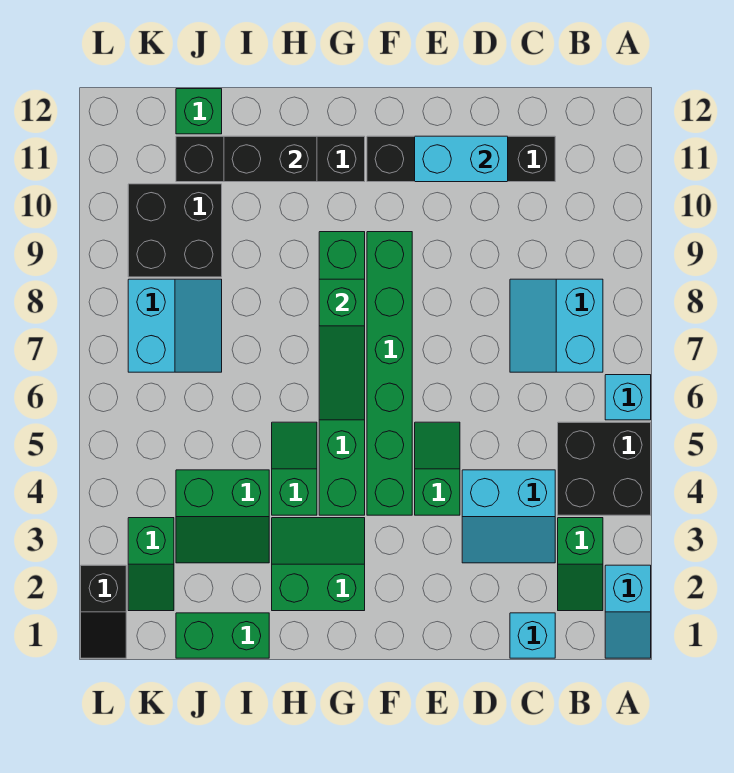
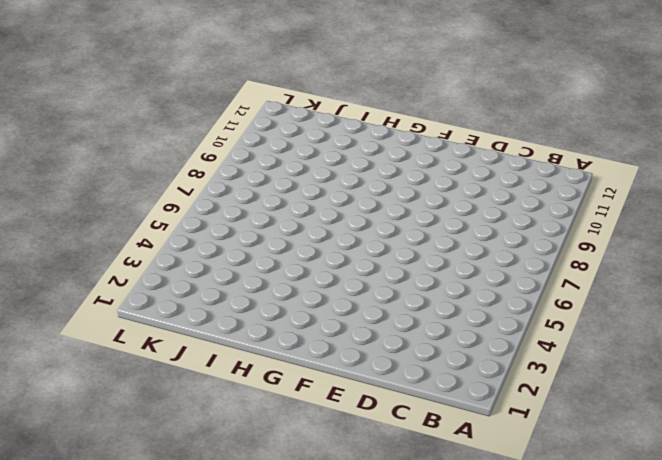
none -> cyan 1x2 slope [605,565,651,658]
none -> black 2x2 brick [558,422,651,515]
none -> cyan 1x1 brick [605,375,651,420]

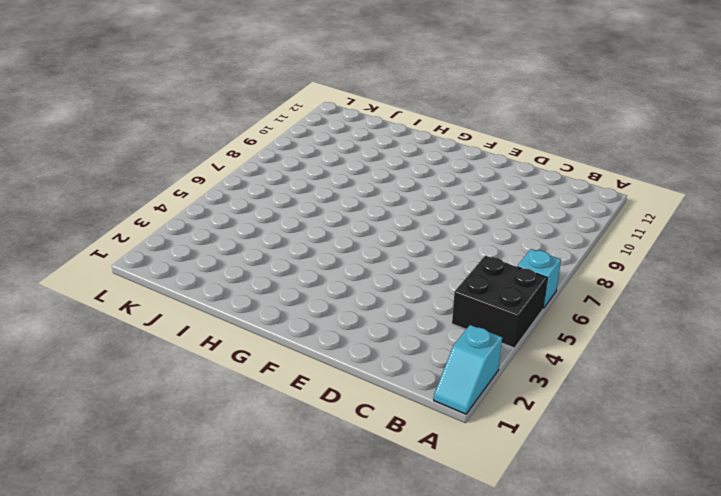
none -> green 1x2 slope [558,518,603,611]
none -> cyan 2x2 slope [510,279,603,372]
none -> cyan 1x1 brick [510,613,555,658]

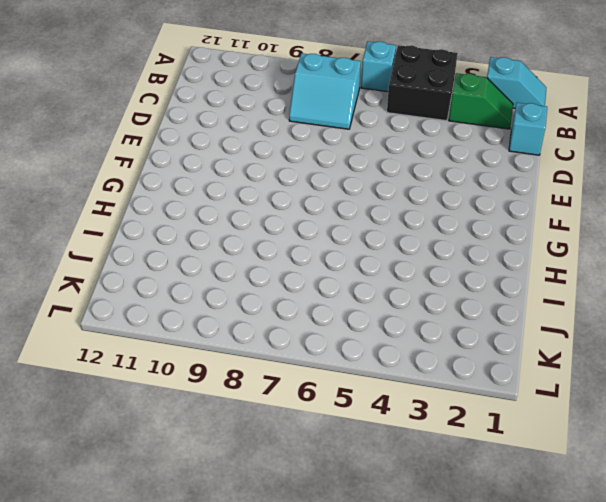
none -> cyan 2x2 slope [462,470,555,563]
none -> black 1x4 brick [367,136,555,182]
none -> green 1x2 slope [415,422,460,515]

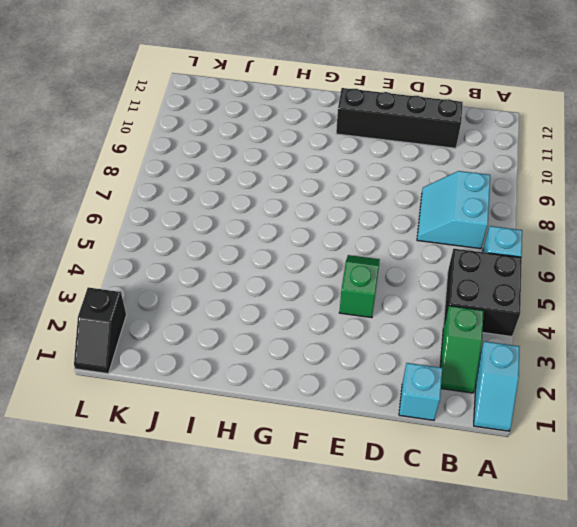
none -> cyan 2x2 slope [462,470,555,563]
none -> green 1x6 brick [367,232,412,515]
none -> green 2x2 slope [272,518,365,611]

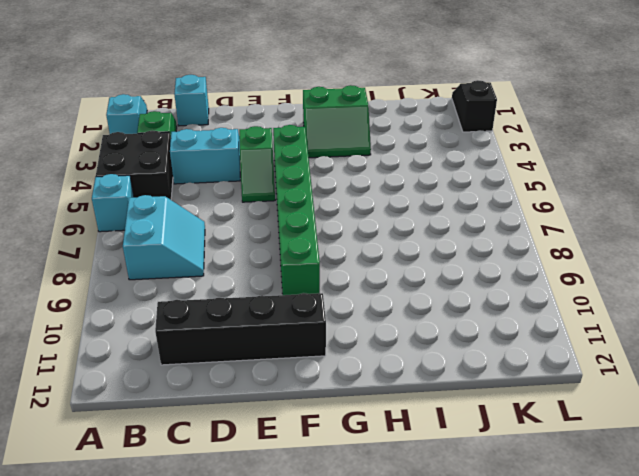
none -> green 1x6 brick [319,232,365,515]
none -> black 1x4 brick [176,136,365,182]
none -> green 1x2 slope [272,422,317,515]

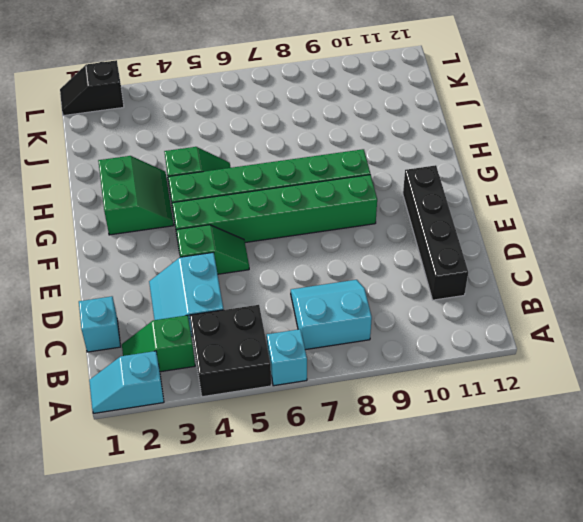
none -> black 1x4 brick [176,136,365,182]
none -> green 1x2 brick [176,613,269,658]
none -> green 2x2 slope [176,470,269,563]

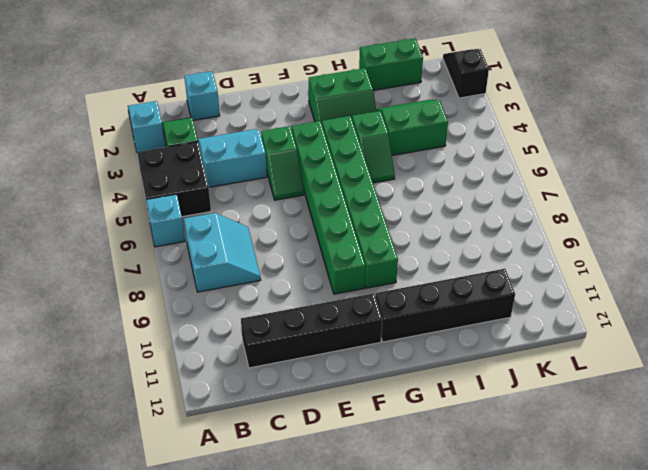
none -> cyan 2x2 slope [128,279,222,372]
none -> black 2x2 brick [128,184,222,277]
none -> green 1x1 brick [176,89,222,134]

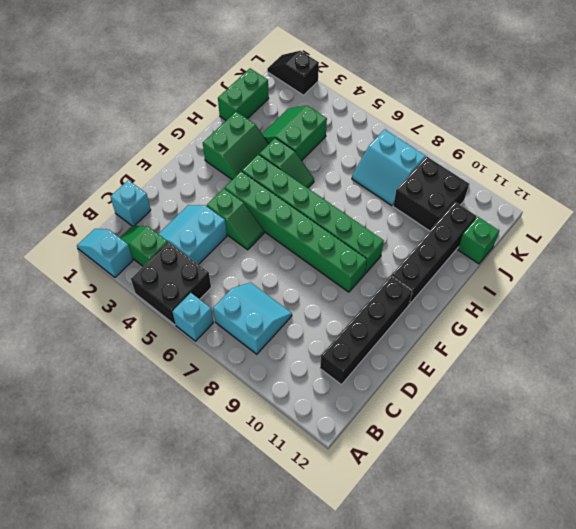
none -> green 1x2 slope [128,518,174,611]
none -> cyan 1x2 brick [415,136,508,182]
none -> green 1x3 slope [319,279,365,420]

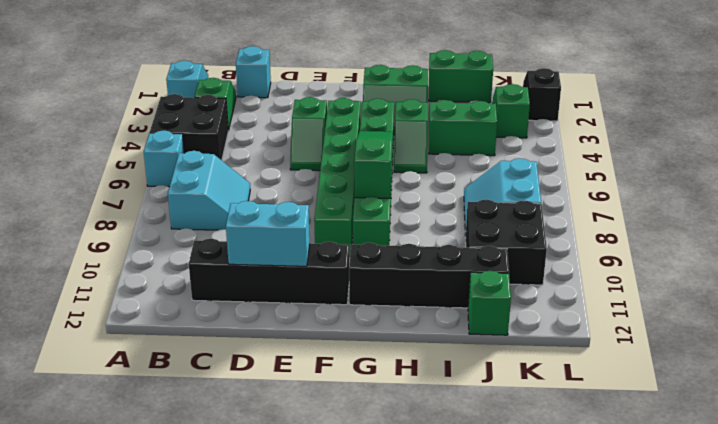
none -> cyan 2x2 slope [462,470,555,563]
none -> black 1x2 brick [224,136,317,182]

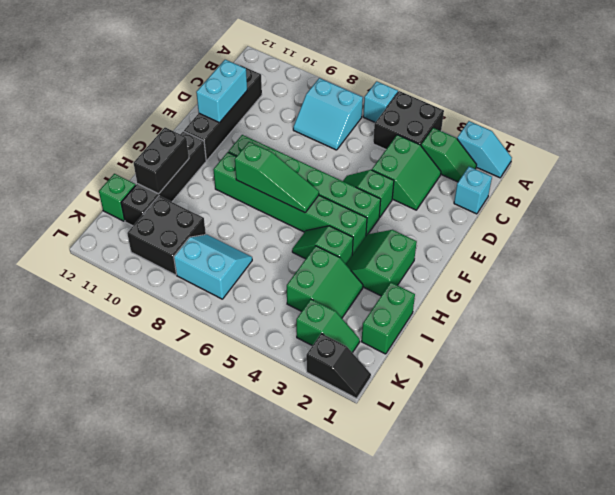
green 2x2 slope [372,135,441,210] -> cyan 2x2 slope [462,470,555,563]

